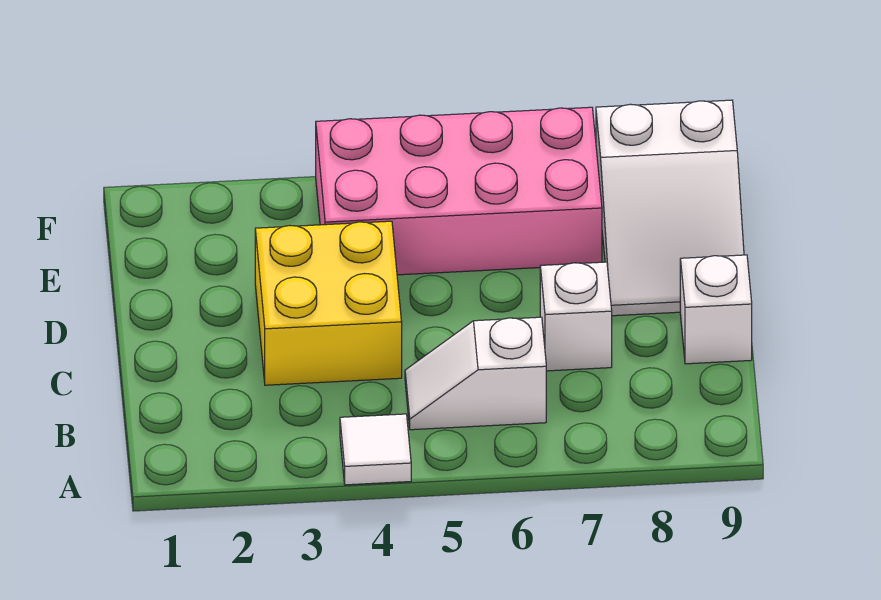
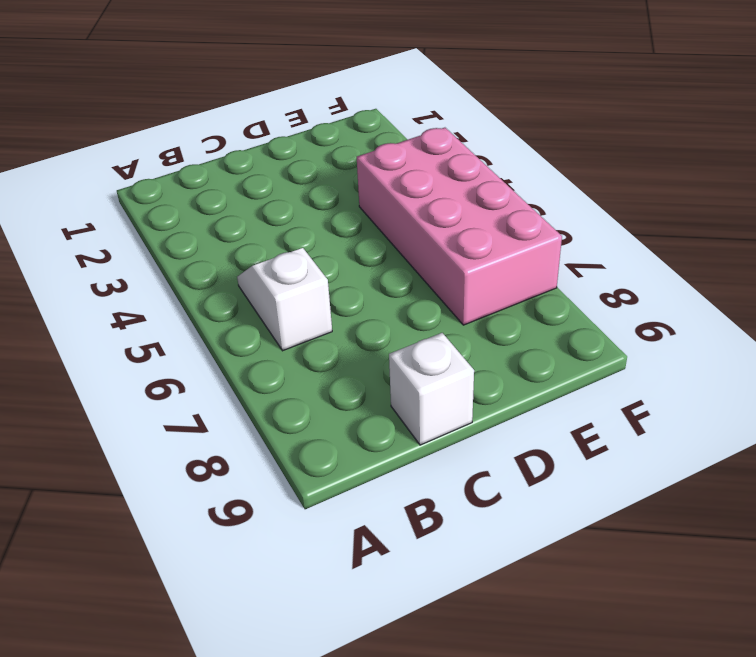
none -> white 1x1 tile [340,414,411,485]
none -> yellow 2x2 brick [255,221,402,385]

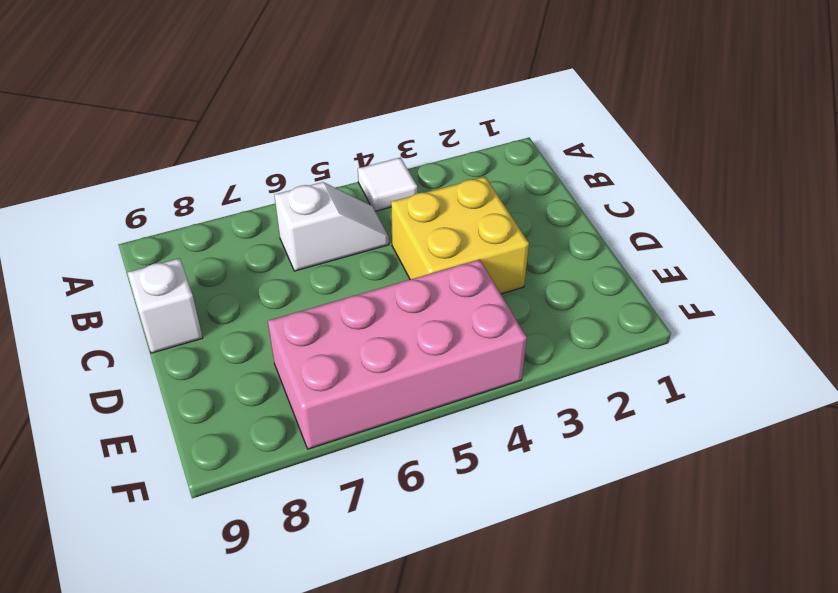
none -> white 1x1 brick [540,262,612,371]
none -> white 2x3 slope [596,100,744,316]

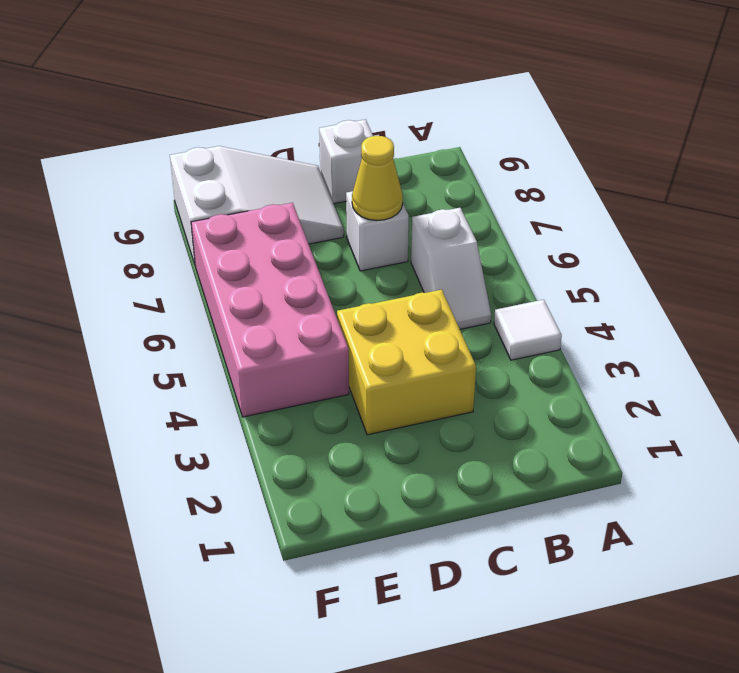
yellow 1x1 cone [352,136,403,221] -> none

